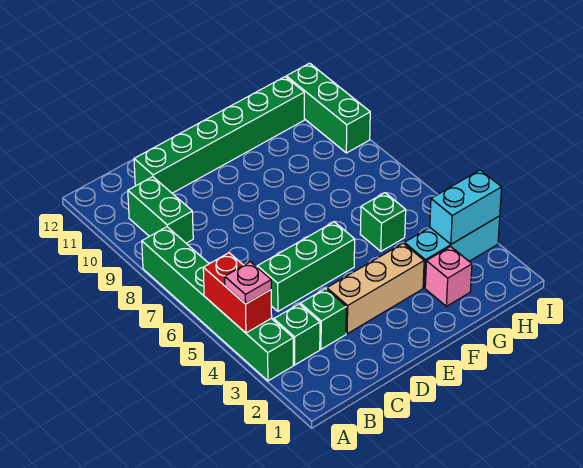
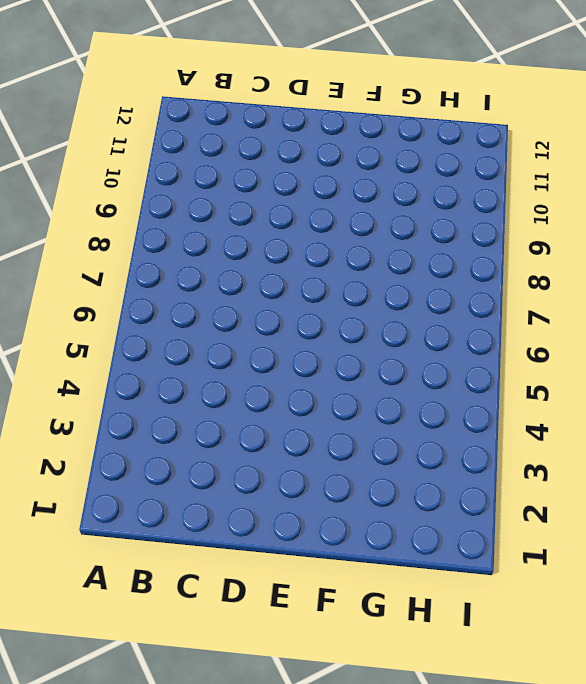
none -> green 1x6 brick [142,227,293,381]
none -> green 1x1 brick [274,304,320,365]
none -> green 1x2 brick [128,177,193,243]

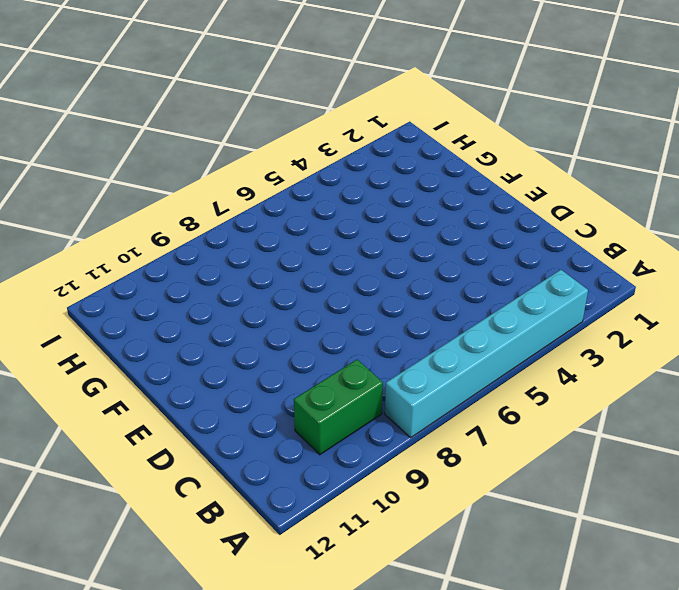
cyan 1x6 brick [385,270,588,438] -> green 1x6 brick [142,227,293,381]
none -> green 1x1 brick [274,304,320,365]
none -> green 1x1 brick [300,289,346,349]
none -> green 1x3 brick [257,222,355,311]

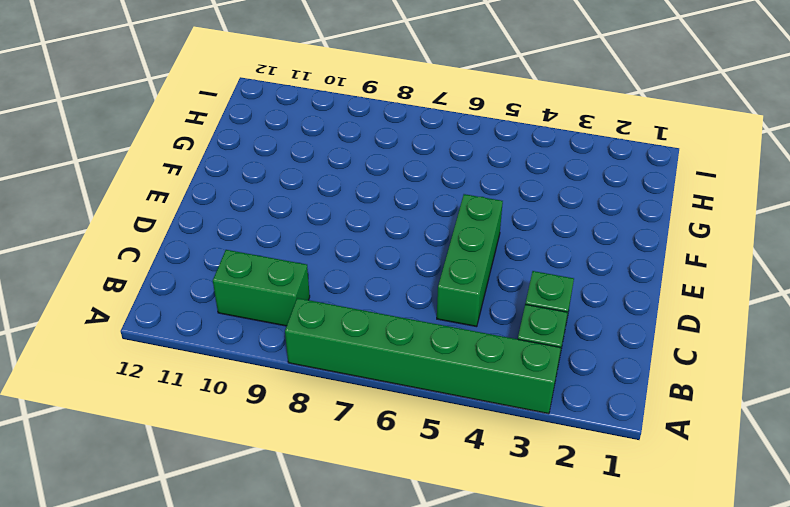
none -> green 1x6 brick [134,77,304,193]
none -> tan 1x3 brick [327,243,424,334]
none -> pink 1x1 brick [425,246,472,306]

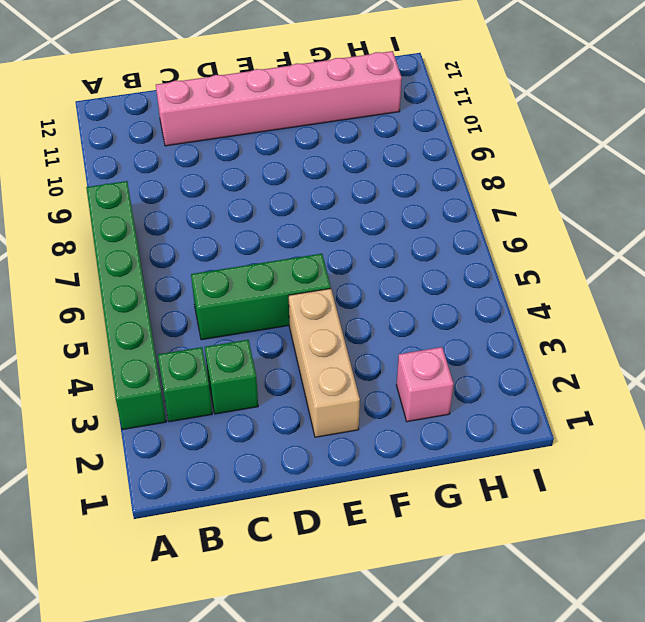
pink 1x6 brick [156,51,402,146] -> green 1x6 brick [134,77,304,193]
tan 1x3 brick [289,289,360,437] -> tan 1x3 brick turned to [327,243,424,334]
none -> green 1x2 brick [128,177,193,243]
none -> cyan 1x3 brick [404,216,500,288]
none -> green 1x1 brick [360,193,406,251]

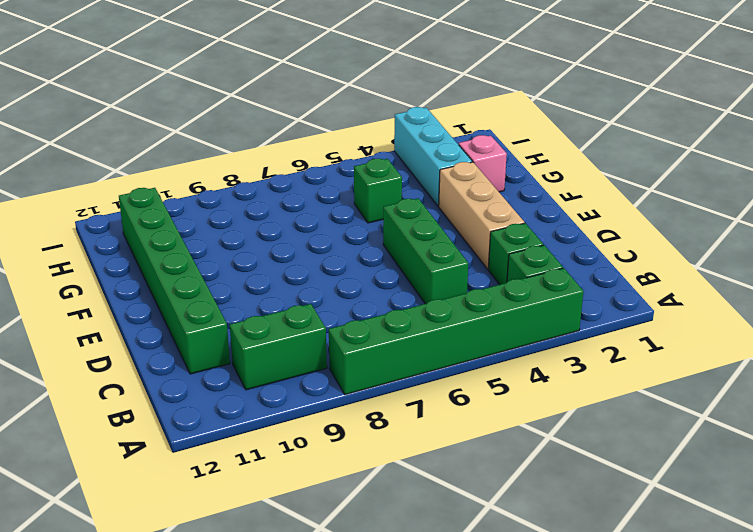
none -> green 1x3 brick [286,63,370,153]
none -> red 1x2 brick [203,253,272,333]
none -> cyan 1x2 brick [430,170,502,244]

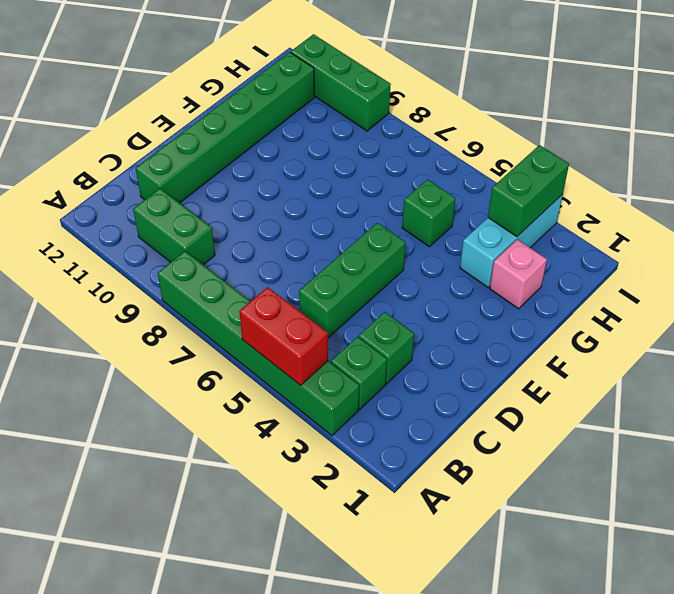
green 1x2 brick [488,145,569,237] -> cyan 1x2 brick [430,170,502,244]
none -> tan 1x3 brick [327,243,424,334]
none -> pink 1x1 plate [225,262,271,304]

